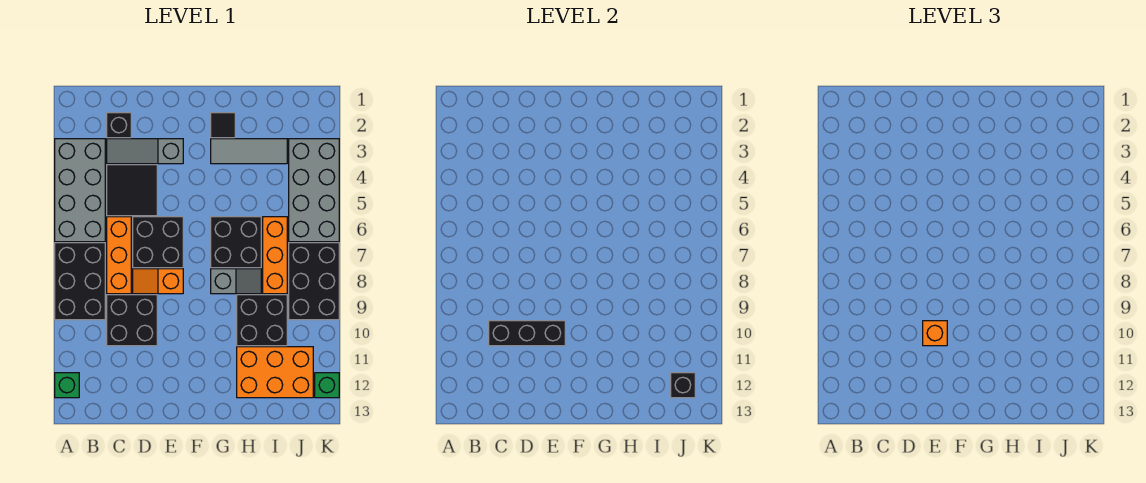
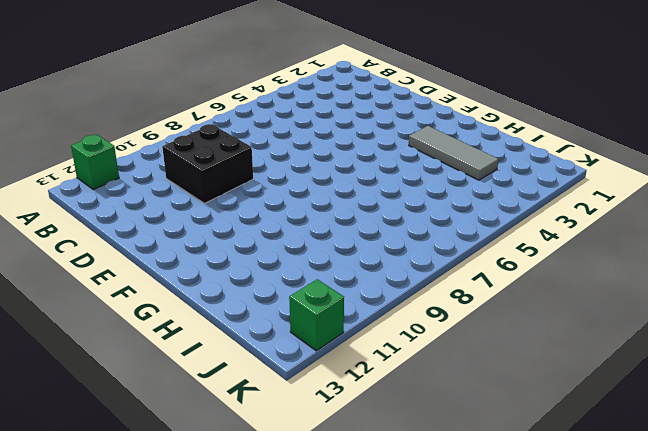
none -> grey 2x4 brick [55,139,105,242]
none -> black 2x3 brick [55,243,105,320]
none -> black 1x1 brick [107,113,131,138]

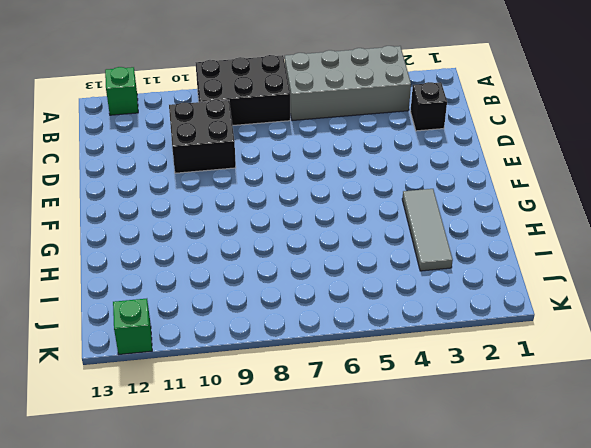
none -> grey 1x3 slope [107,139,183,164]
none -> black 2x2 tile [107,165,157,216]
none -> orange 1x3 brick [107,217,131,294]

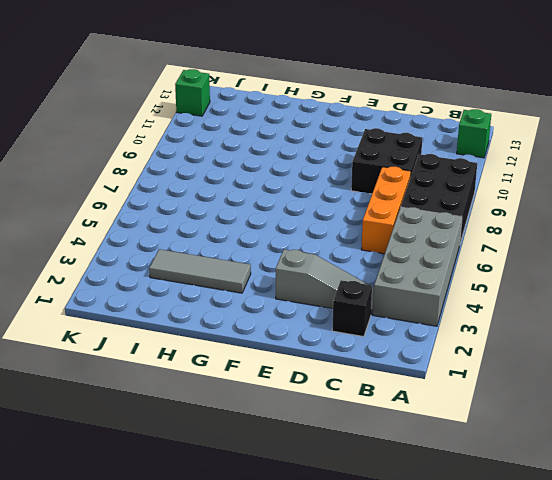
none -> black 2x2 tile [107,165,157,216]
none -> black 2x2 brick [133,217,183,268]
none -> orange 1x2 slope [133,269,183,294]

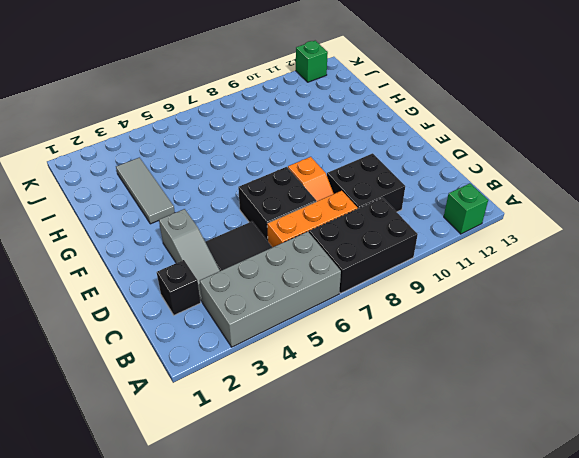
none -> black 1x1 tile [211,113,235,138]
none -> black 2x2 brick [211,217,261,268]
none -> grey 1x2 slope [211,269,261,294]

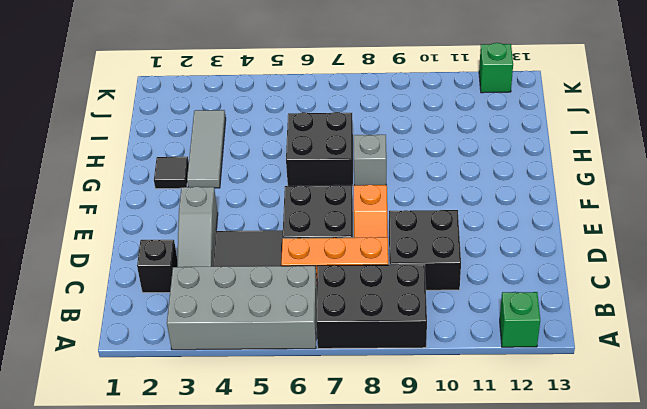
none -> black 2x2 brick [237,295,287,346]
none -> orange 2x3 brick [237,347,313,398]
none -> orange 1x3 brick [263,217,287,294]

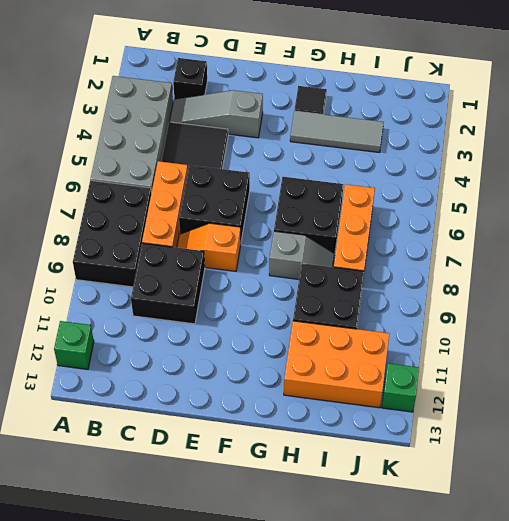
none -> grey 2x4 brick [289,139,339,242]
none -> black 2x3 brick [289,243,339,320]
none -> black 1x3 brick [489,321,565,346]

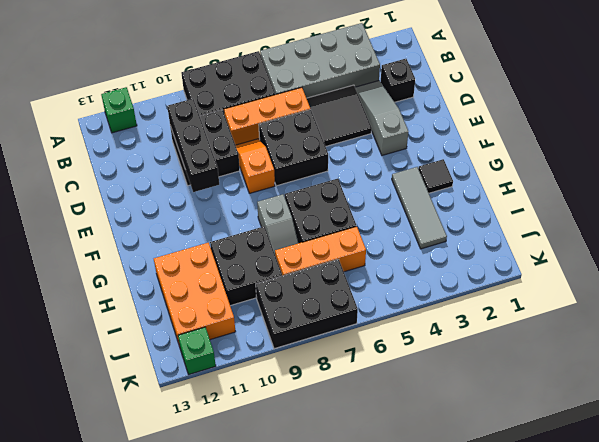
none -> grey 2x4 brick [289,139,339,242]
none -> black 1x1 brick [671,373,695,398]
none -> orange 1x1 brick [923,321,947,346]

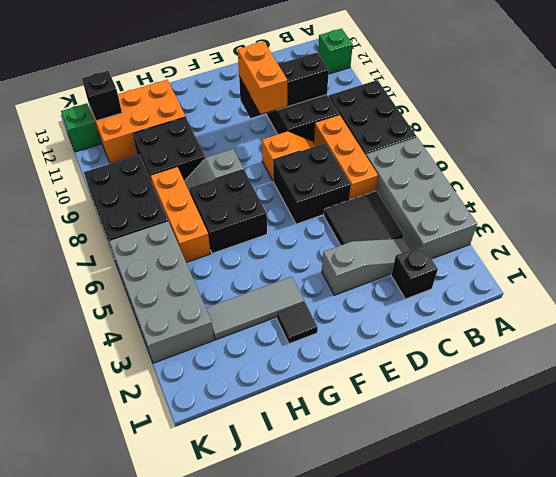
orange 1x2 brick [238,42,287,114] -> orange 1x1 brick [923,321,947,346]

